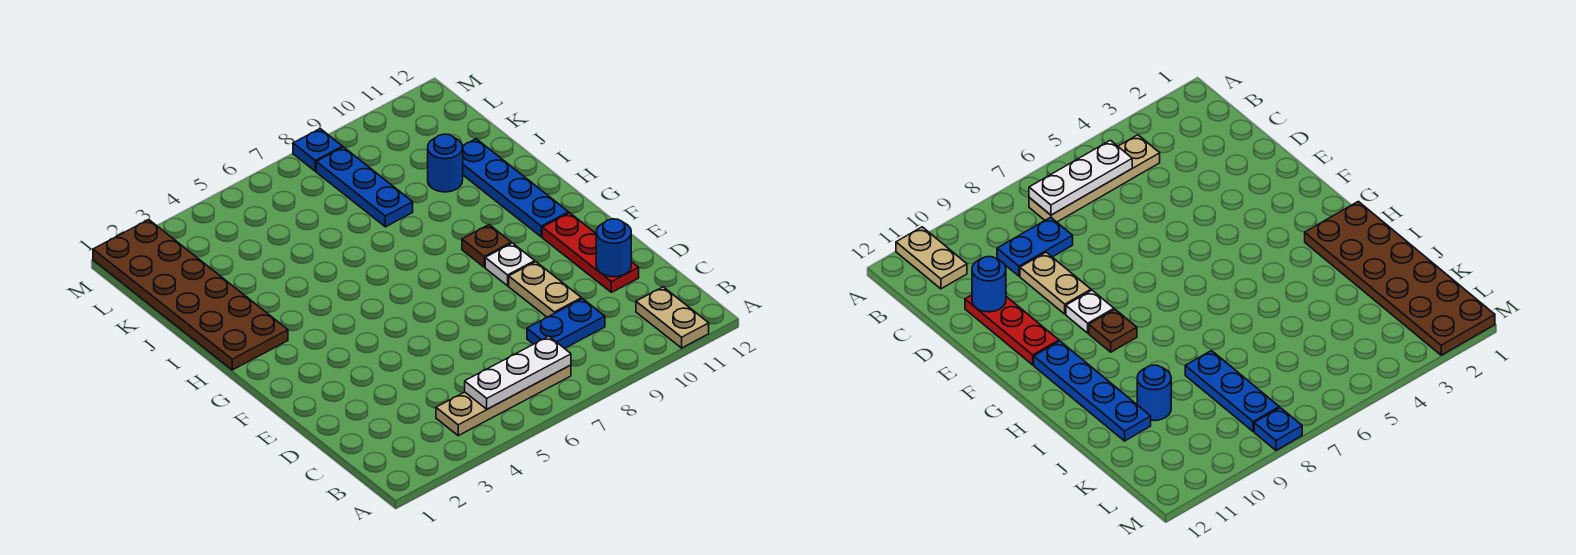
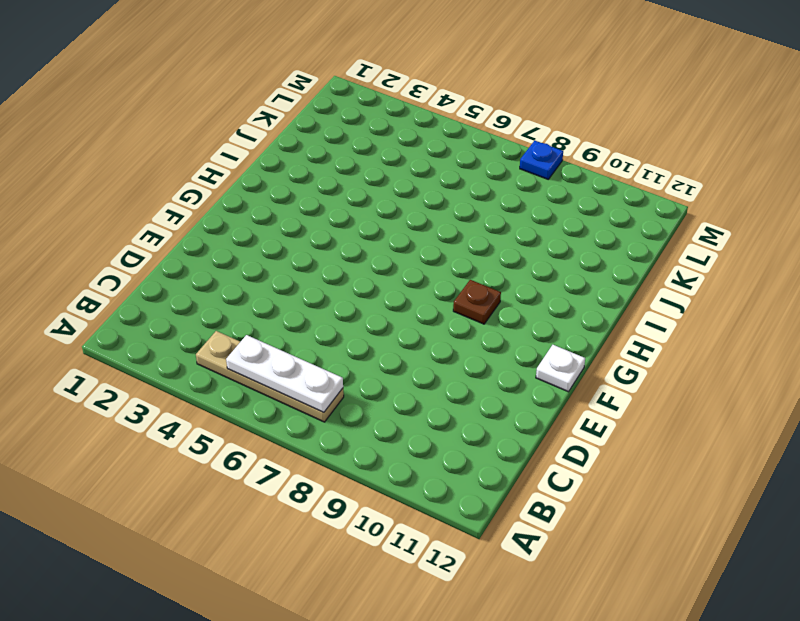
white 1x1 plate [536,345,585,392] -> white 1x1 plate moved to [485,243,535,286]
none -> tan 1x2 plate [636,287,709,348]
none -> blue 1x2 plate [527,299,605,349]
none -> tan 1x2 plate [509,262,582,317]

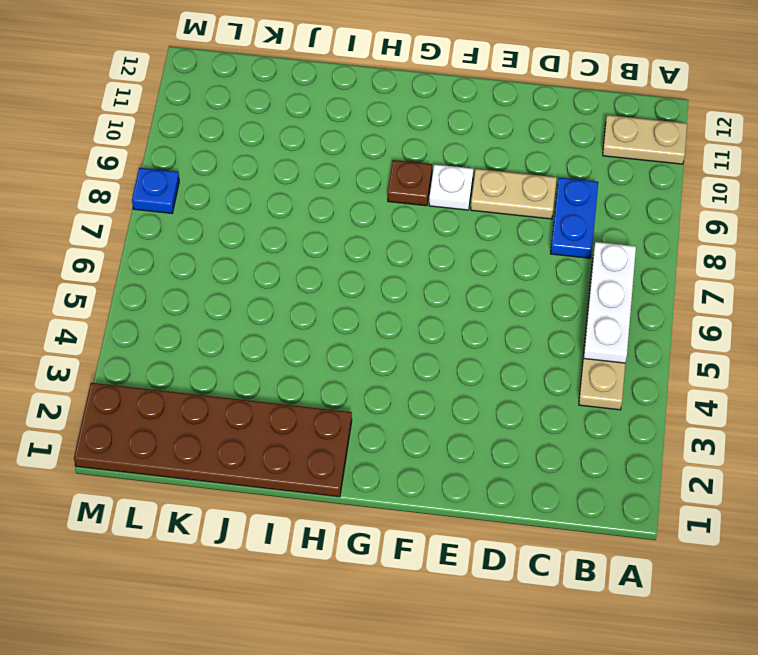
none -> red 1x3 plate [542,213,639,292]
none -> blue 1x4 plate [463,139,569,237]
none -> blue 1x3 plate [316,147,413,227]

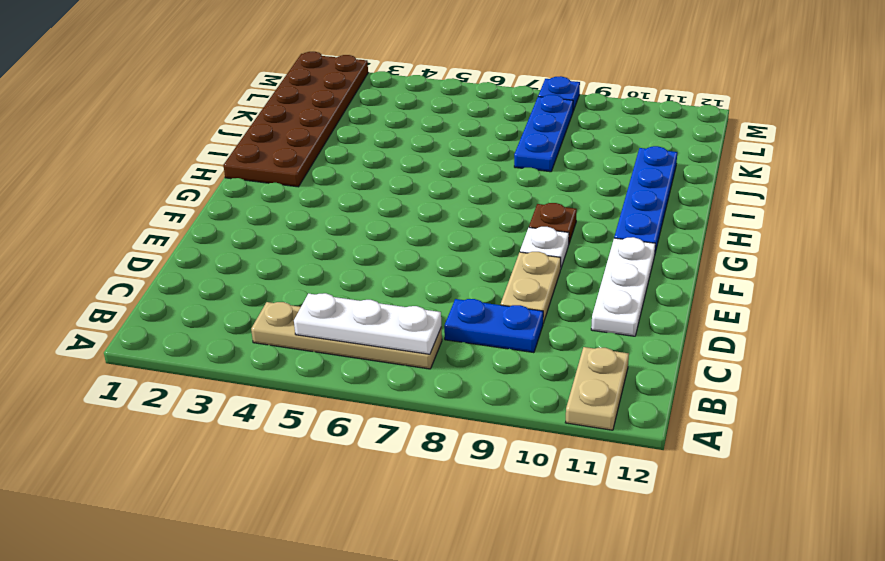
white 1x3 plate [591,237,655,336] -> red 1x3 plate [542,213,639,292]
none -> blue 1x1 round brick [428,134,463,192]
none -> blue 1x1 round brick [596,219,631,277]

